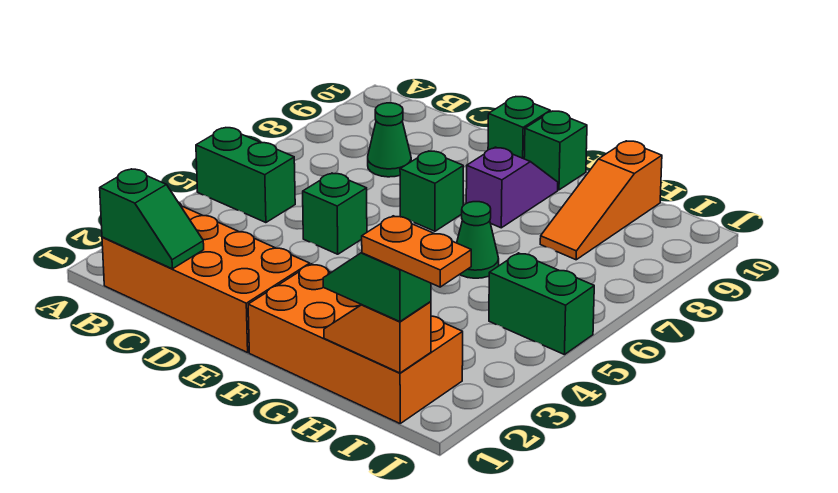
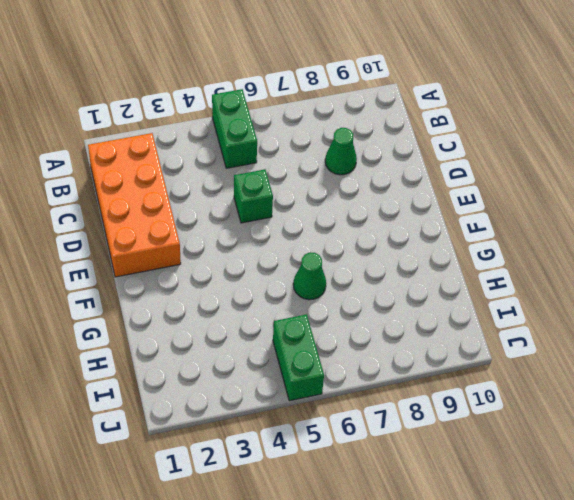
none -> green 1x1 brick [400,151,463,231]
none -> green 1x1 brick [488,97,550,159]
none -> orange 2x4 brick [248,264,463,423]

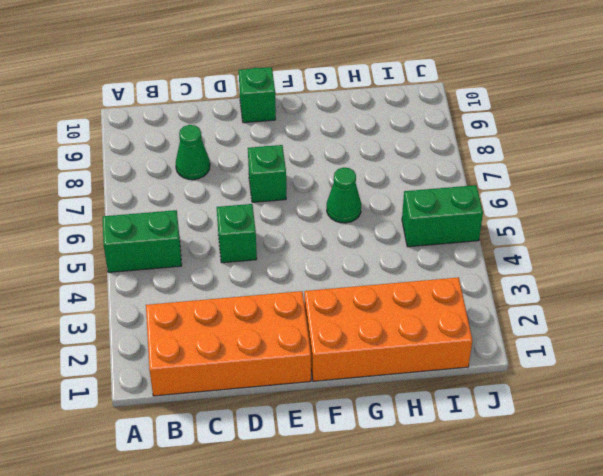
none -> purple 1x2 slope [466,147,558,228]
none -> green 1x1 brick [524,111,587,190]
none -> orange 1x3 slope [540,141,662,260]

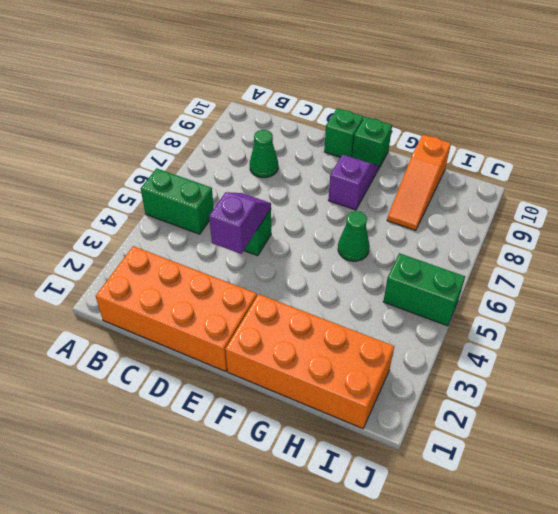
purple 1x2 slope [209,192,271,254] -> none
none -> green 1x1 brick [400,151,463,231]
none -> green 1x2 slope [100,169,204,269]
none -> orange 1x2 slope [324,302,431,373]

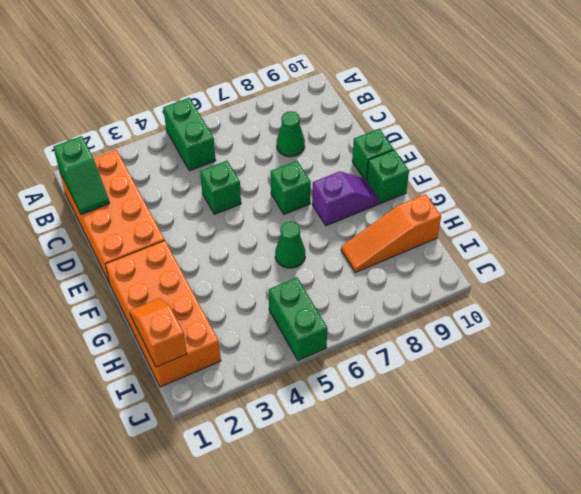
none -> green 1x2 slope [323,253,431,322]
none -> orange 1x2 plate [362,216,471,287]

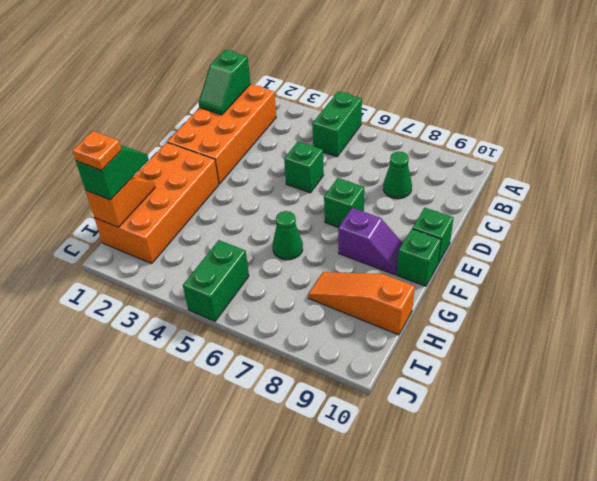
orange 1x1 plate [73,131,121,170] -> orange 1x2 plate [362,216,471,287]

